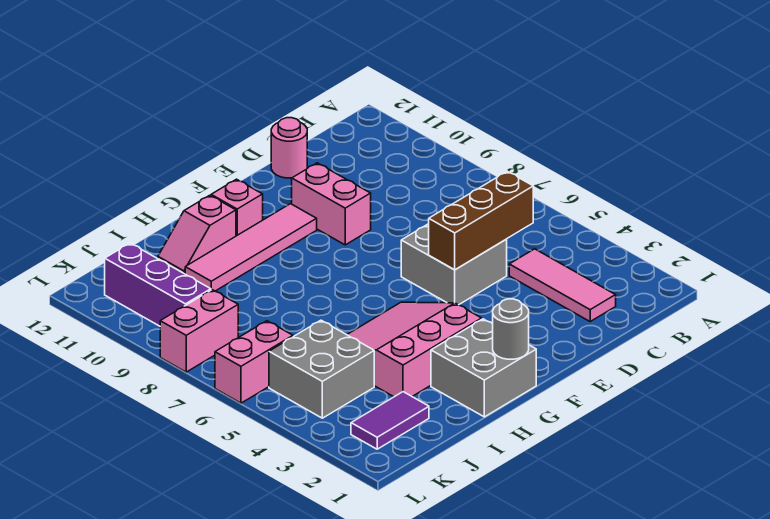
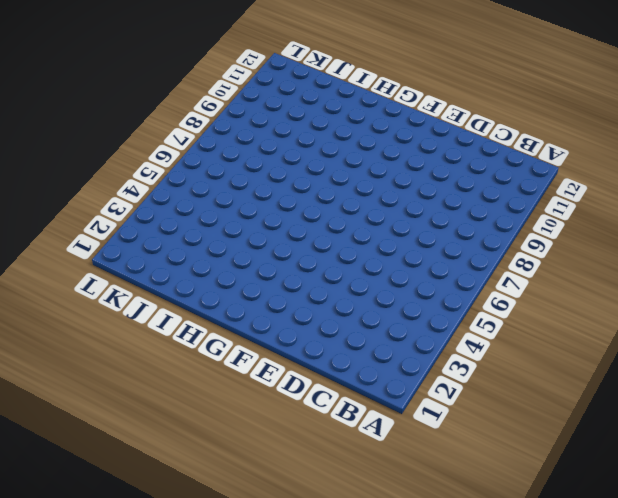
none -> pink 1x3 tile [509,249,616,321]
none -> grey 2x2 brick [401,224,507,305]
none -> pink 1x1 round brick [271,118,307,178]

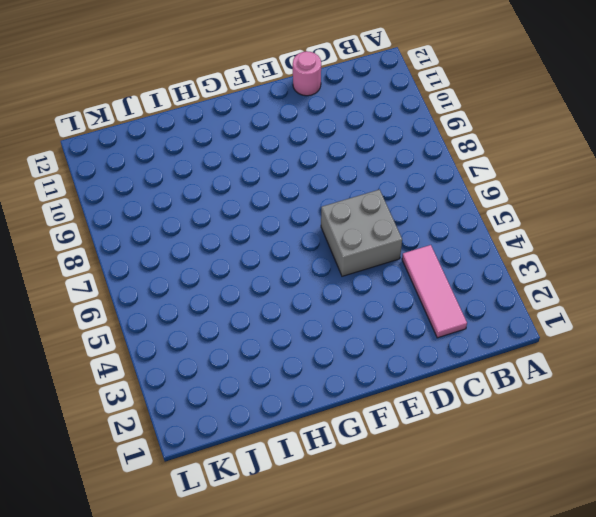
none -> pink 1x2 brick [292,163,371,245]
none -> pink 1x4 tile [185,204,317,291]
none -> grey 2x2 brick [431,319,536,417]

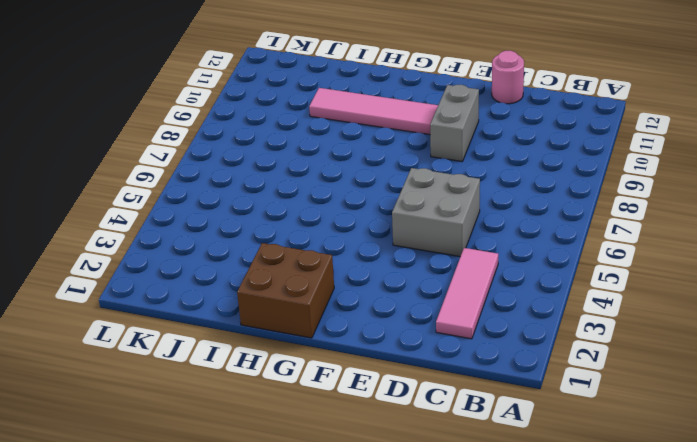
grey 1x2 brick [430,85,479,161] -> pink 1x2 brick [292,163,371,245]
brown 2x2 brick [237,243,334,338] -> grey 2x2 brick [431,319,536,417]
none -> pink 3x3 slope [347,302,482,397]
none -> pink 1x1 brick [211,179,263,236]
none -> pink 1x2 slope [158,195,236,274]

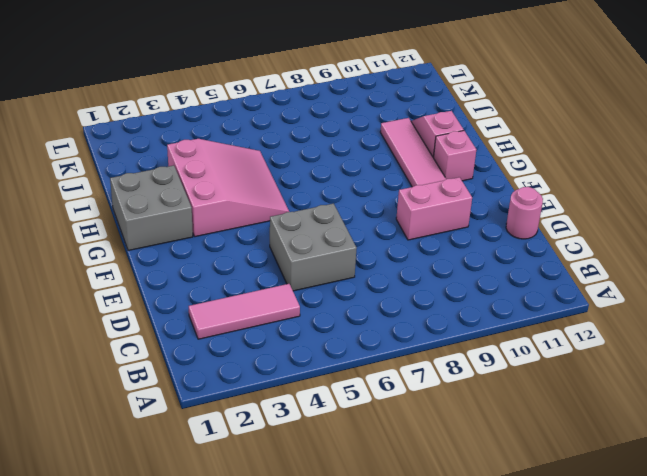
none -> purple 1x2 tile [351,392,429,449]
none -> grey 2x2 brick [269,320,374,418]
none -> pink 1x2 brick [215,321,293,403]

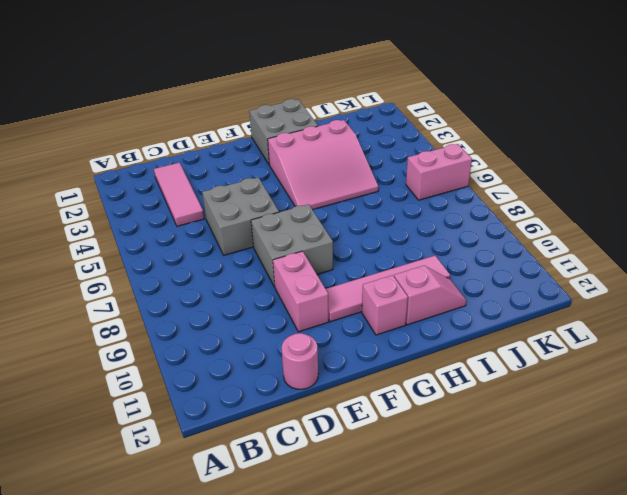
grey 2x2 brick [251,204,333,287] -> grey 2x2 brick moved to [269,320,374,418]
none -> purple 1x2 tile [351,392,429,449]
none -> pink 1x2 brick [160,290,238,372]
none -> purple 1x3 brick [105,243,211,326]

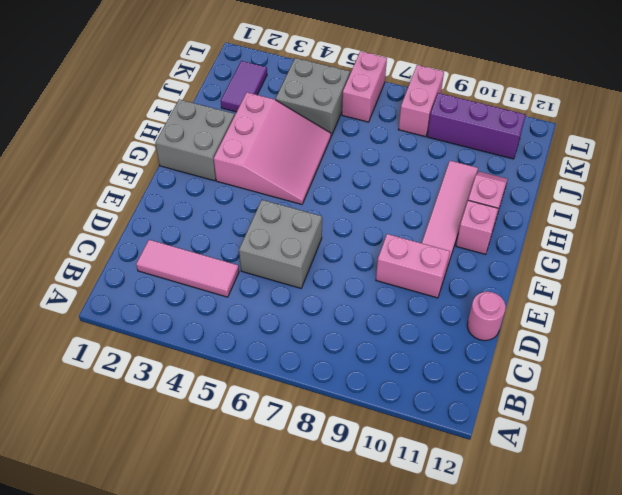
none -> brown 1x3 brick [429,171,533,270]
none -> grey 1x1 round brick [493,299,529,359]

